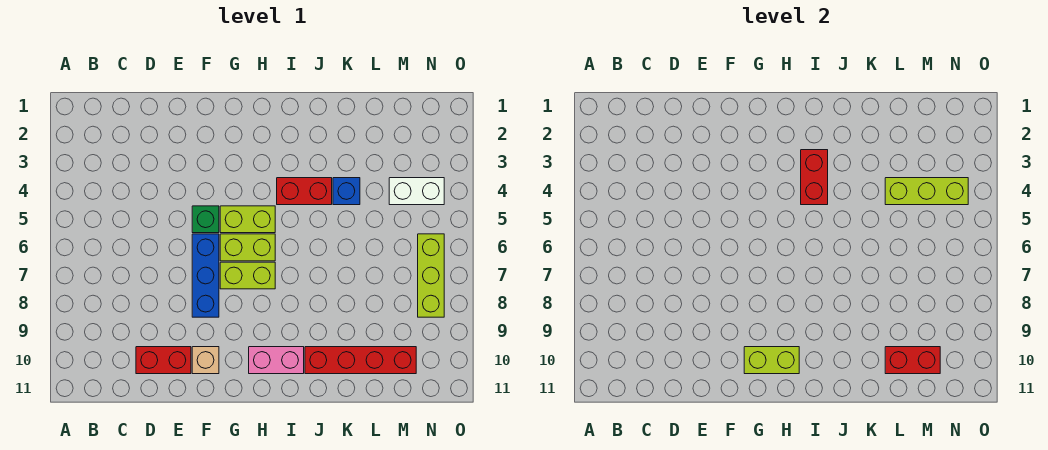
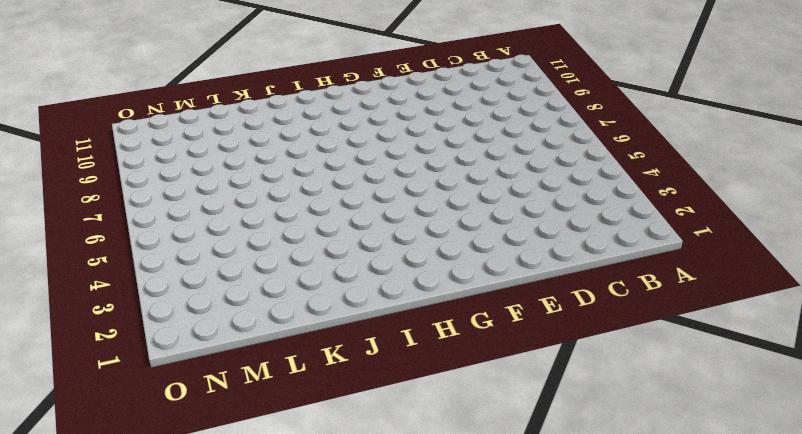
none -> red 1x2 brick [136,347,191,374]
none -> green 1x1 brick [192,206,219,233]
none -> blue 1x3 brick [192,234,219,317]

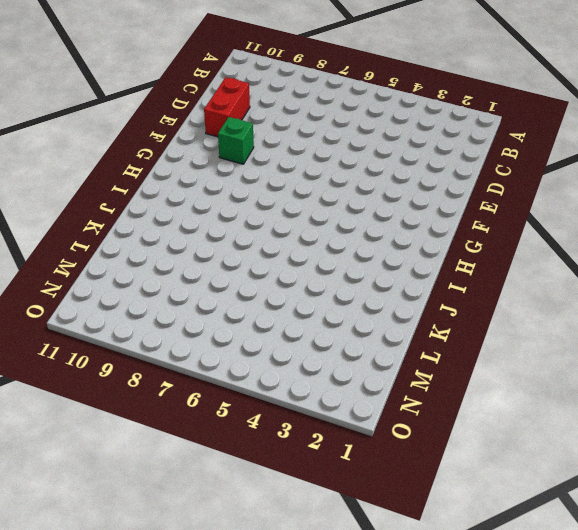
green 1x1 brick [218,117,254,164] -> green 1x1 brick moved to [192,206,219,233]
none -> blue 1x3 brick [192,234,219,317]
none -> tan 1x1 brick [192,347,219,374]
none -> lime 1x2 brick [220,206,275,233]

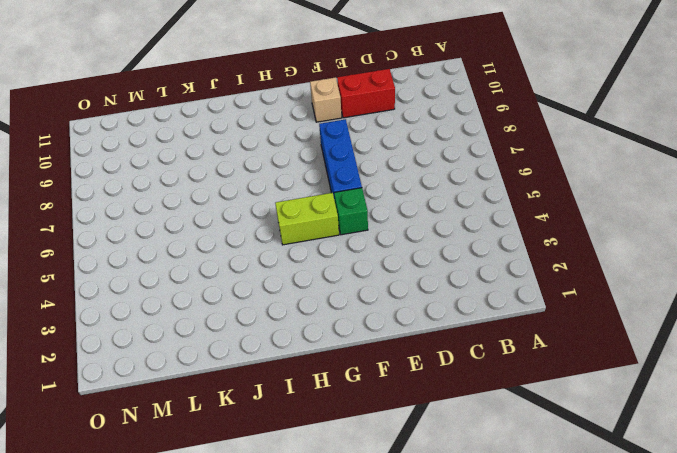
none -> lime 1x2 brick [220,234,275,261]
none -> lime 1x2 brick [220,262,275,289]
none -> pink 1x2 brick [249,347,304,374]

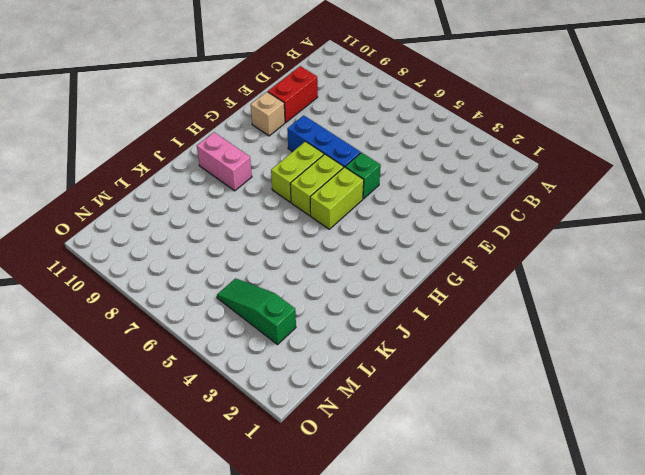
pink 1x2 brick [197,132,252,191] -> pink 1x2 brick turned to [249,347,304,374]
green 1x3 slope [217,278,296,345] -> white 1x2 brick [389,178,444,205]
none -> red 1x2 brick [277,178,332,205]
none -> red 1x4 brick [305,347,416,374]
none -> blue 1x1 brick [333,178,360,205]

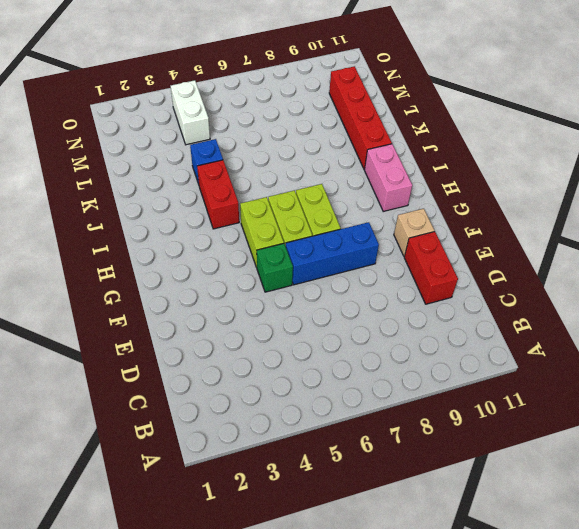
none -> lime 1x3 brick [418,234,444,317]
none -> lime 1x2 brick [744,347,799,374]
none -> red 1x2 brick [801,150,828,205]

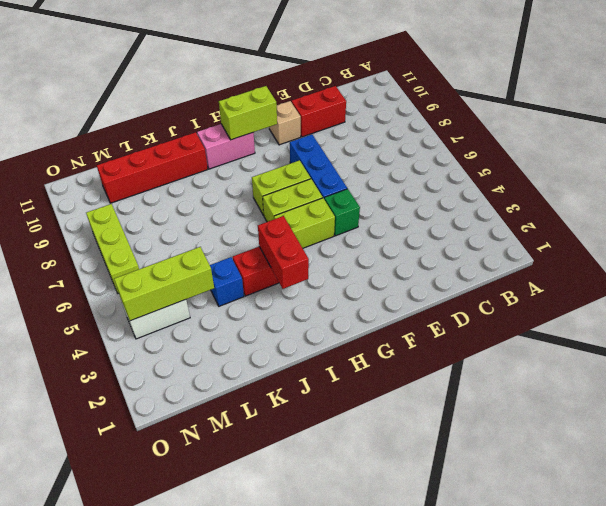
none -> red 1x2 brick [885,347,940,374]

